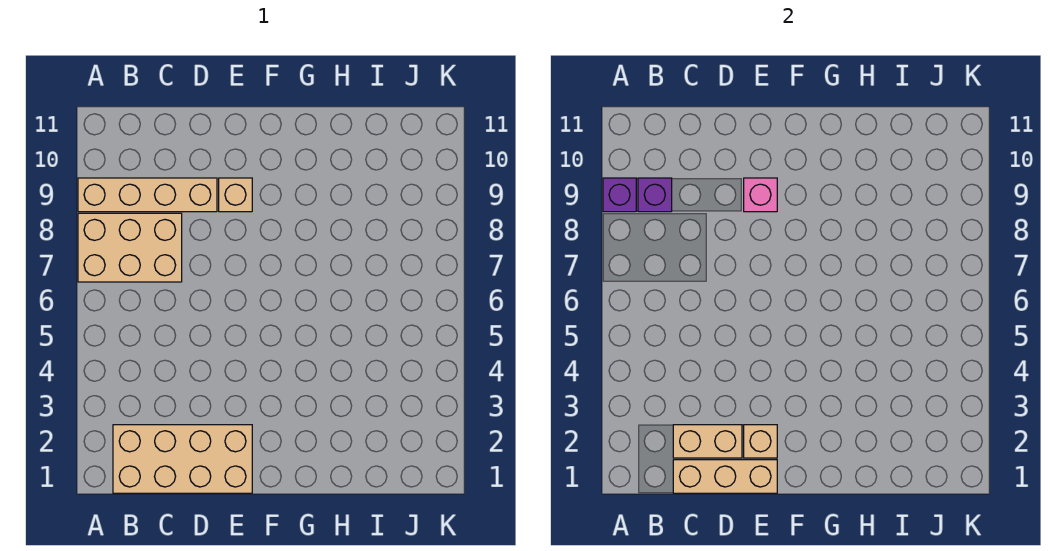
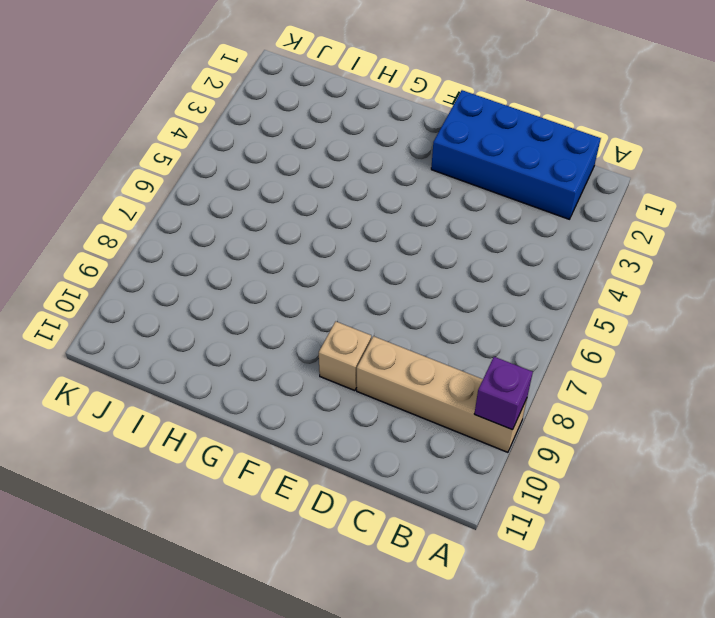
blue 2x4 brick [431,90,601,219] -> tan 2x4 brick [113,425,252,493]
none -> tan 2x3 brick [78,213,182,282]
none -> purple 1x1 brick [638,178,672,212]

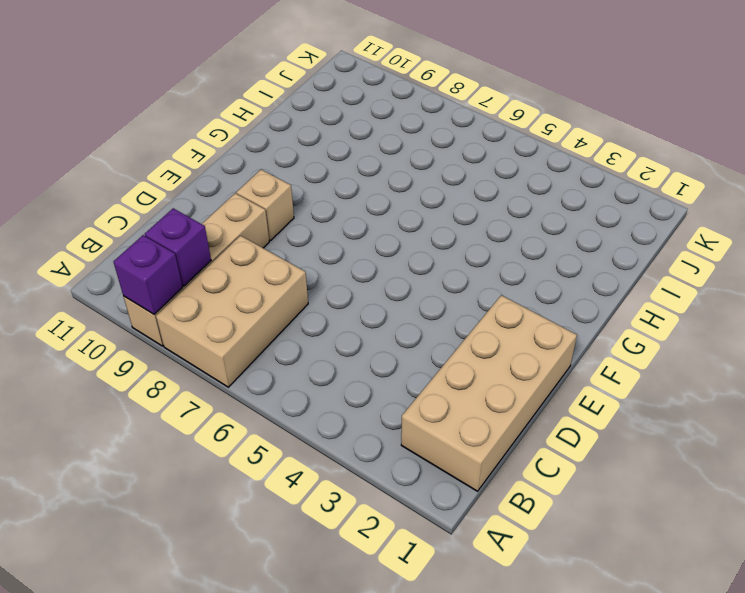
none -> tan 1x3 brick [673,460,777,493]
none -> tan 1x2 brick [673,425,742,458]

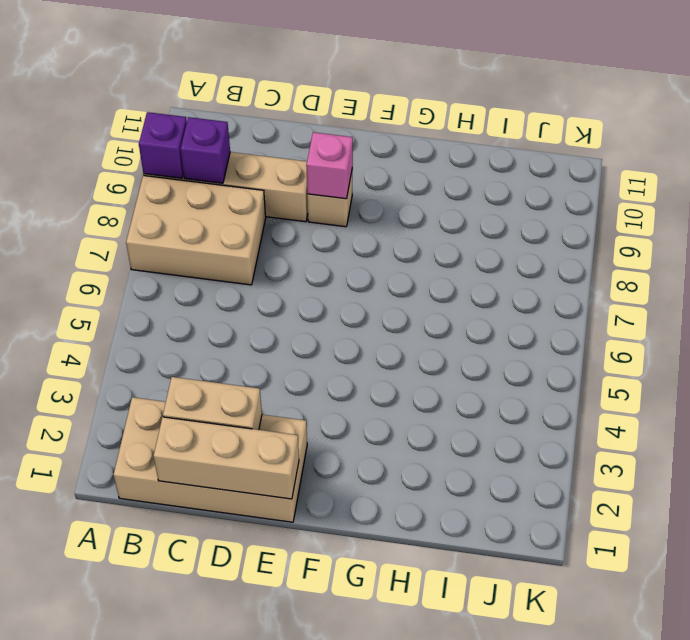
none -> tan 1x1 brick [744,425,777,458]

